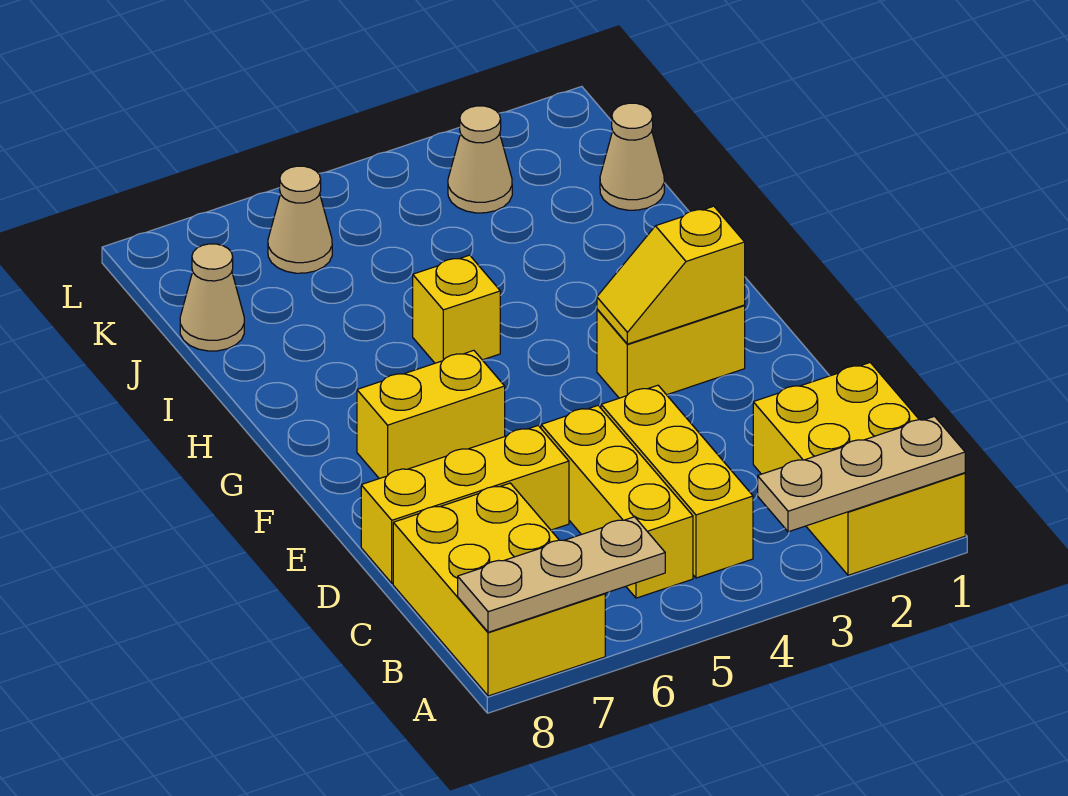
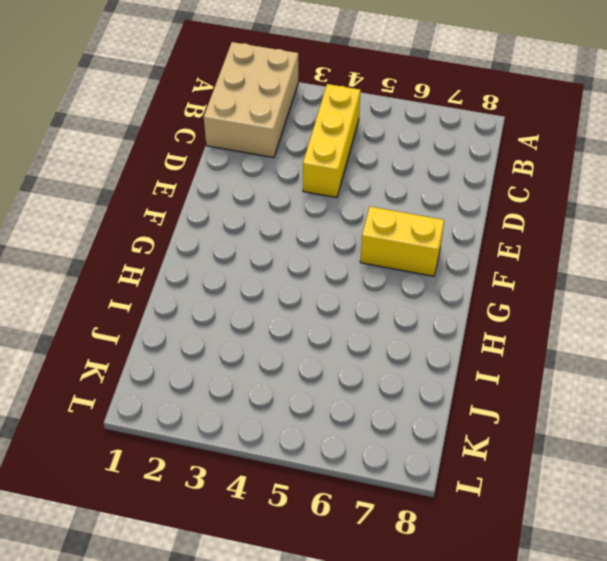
tan 2x3 brick [204,42,298,158] -> yellow 2x3 brick [753,363,965,575]
none -> yellow 2x3 brick [393,483,605,696]
none -> yellow 1x3 brick [541,406,693,598]
none -> yellow 1x3 brick [361,426,569,583]

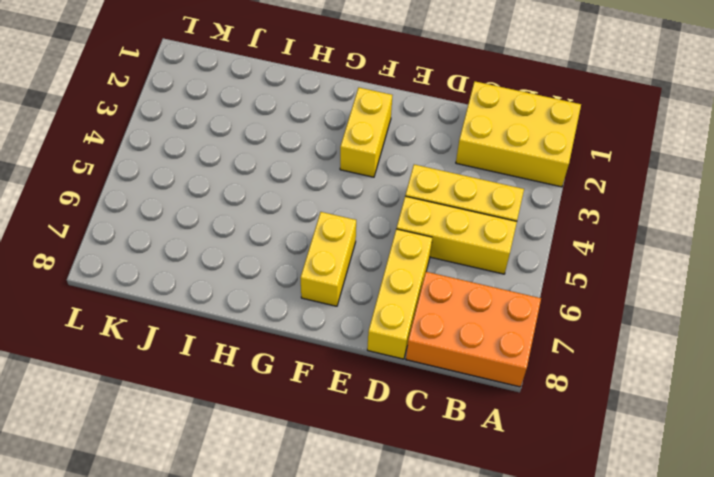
orange 2x3 brick [406,272,541,387] -> yellow 2x3 brick [393,483,605,696]
none -> yellow 1x1 brick [413,255,500,363]
none -> tan 1x1 cone [600,103,664,210]
none -> tan 1x1 cone [180,244,244,351]

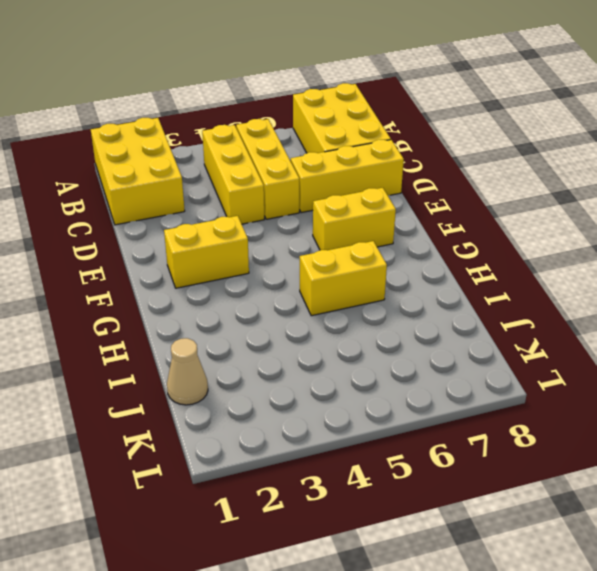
yellow 1x2 brick [300,241,387,316] -> yellow 1x1 brick [413,255,500,363]
none -> tan 1x1 cone [180,244,244,351]
none -> tan 1x1 cone [448,106,512,213]
none -> tan 1x1 cone [268,166,332,273]

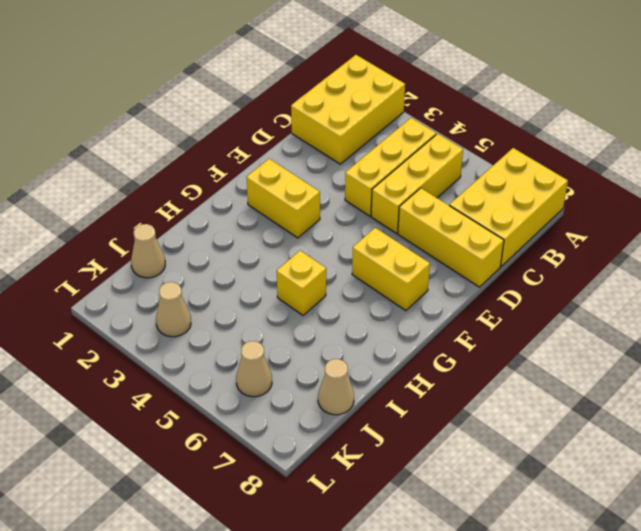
none -> tan 1x3 plate [758,416,965,532]
none -> tan 1x3 plate [458,517,665,632]
none -> yellow 1x2 slope [597,206,745,344]

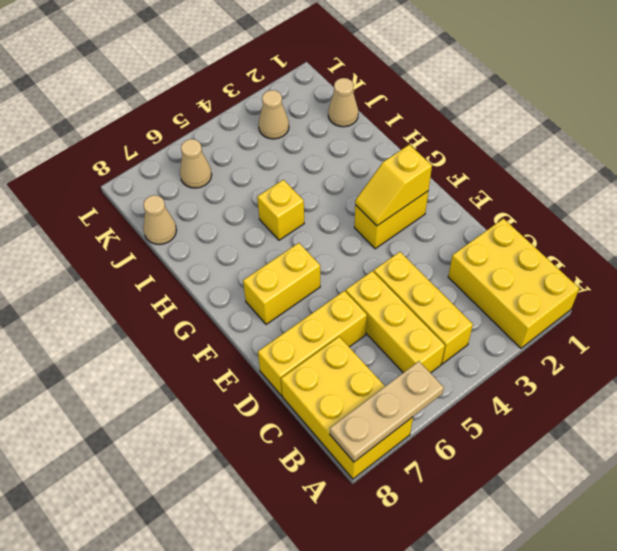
none -> tan 1x3 plate [758,416,965,532]

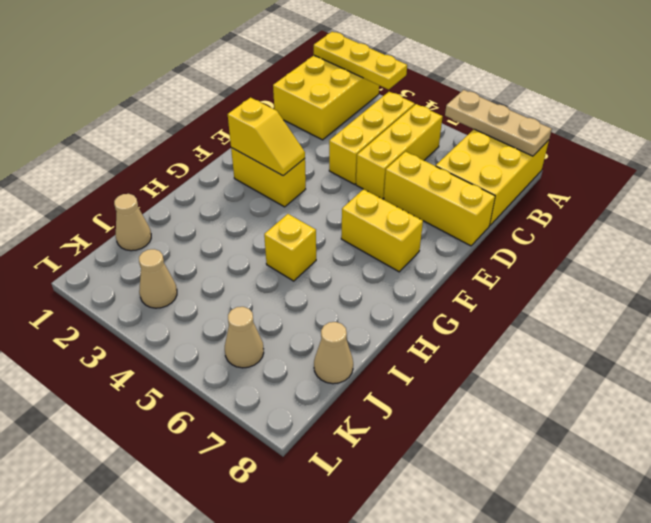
yellow 1x3 plate [314,32,407,89] -> tan 1x3 plate [758,416,965,532]

